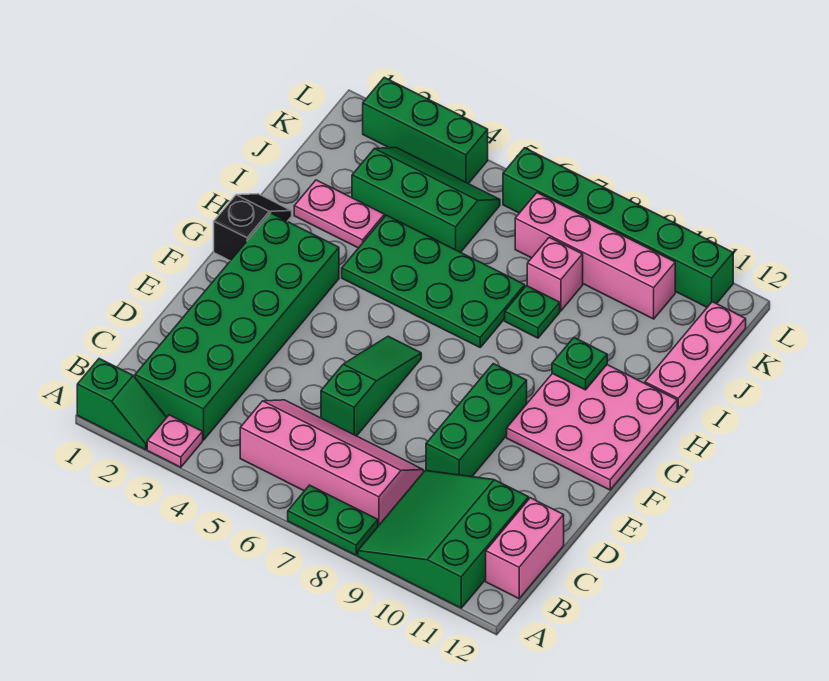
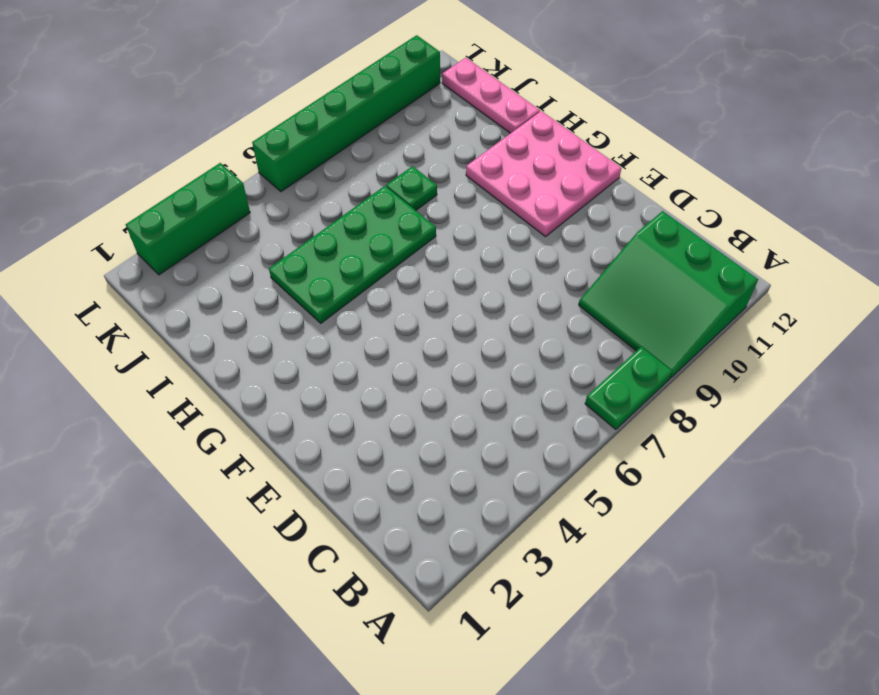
none -> green 1x2 slope [77,359,167,450]
none -> pink 1x1 plate [147,415,203,467]
none -> green 2x6 brick [135,213,339,440]

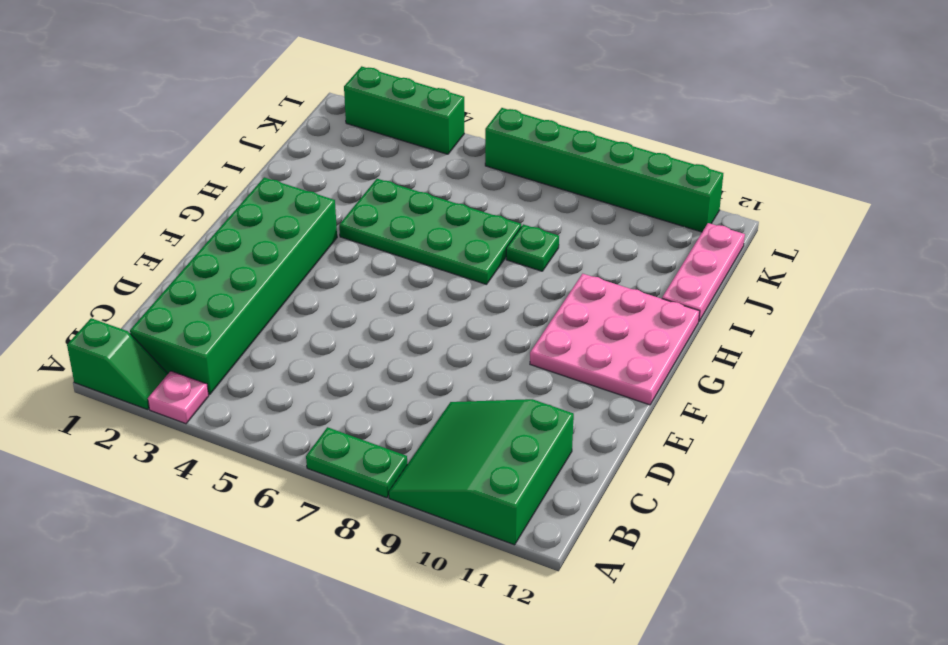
none -> pink 2x4 slope [240,400,423,526]
none -> pink 1x2 brick [486,498,564,599]
none -> green 1x3 slope [321,336,421,436]

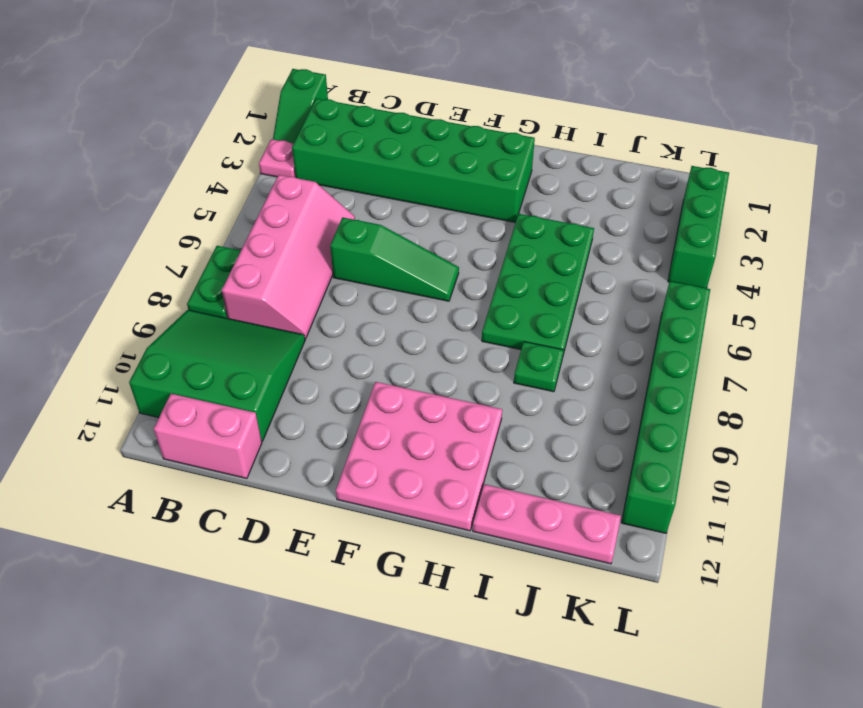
none -> green 1x3 brick [426,364,527,477]
none -> black 1x2 slope [214,194,292,261]
none -> pink 1x2 plate [294,180,384,248]

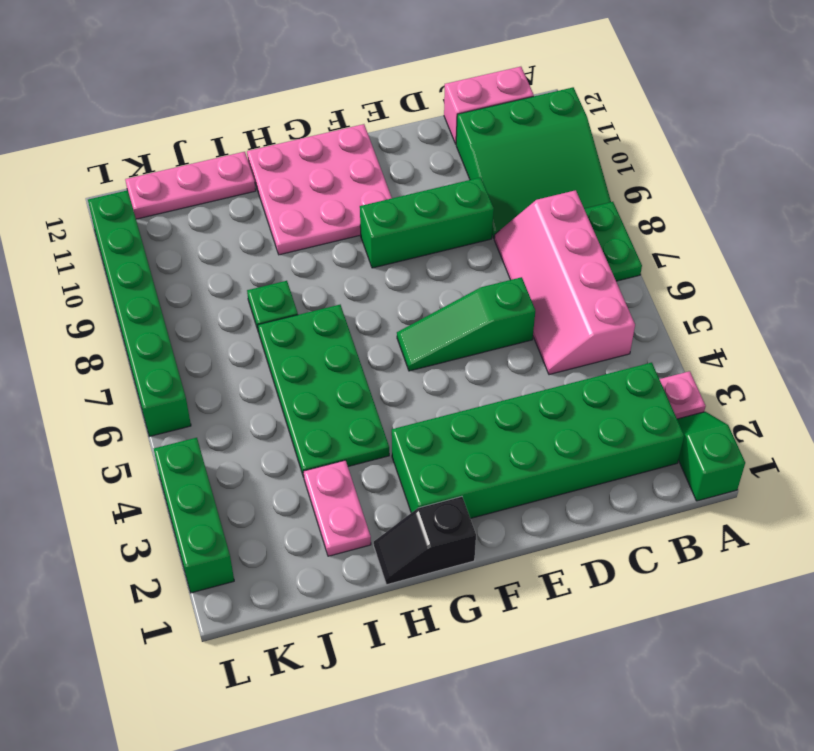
none -> green 2x3 slope [352,148,500,252]
none -> pink 1x1 brick [527,237,583,311]
none -> pink 1x4 brick [515,193,675,319]

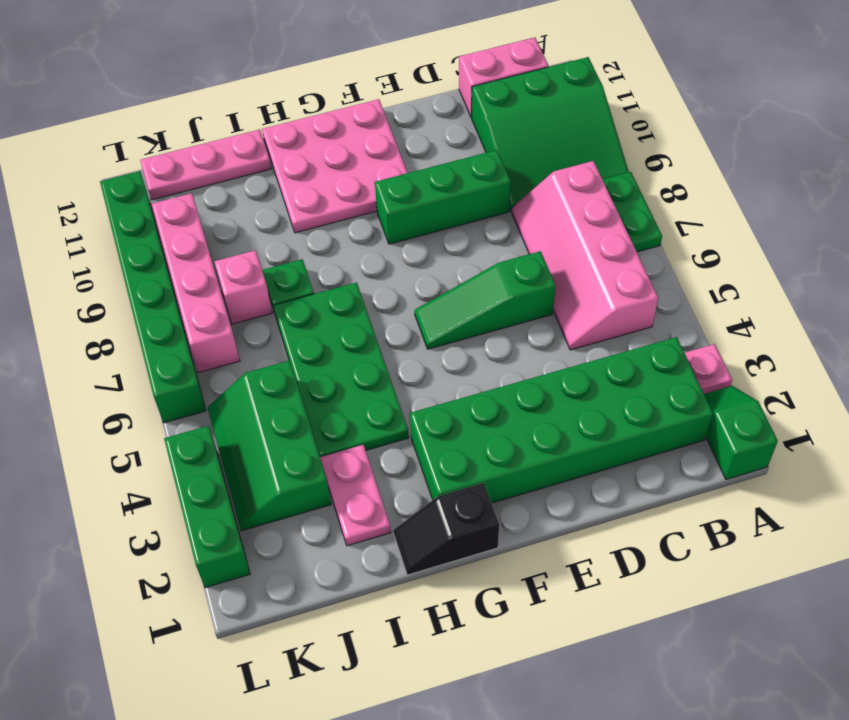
none -> green 1x1 plate [552,338,607,390]

